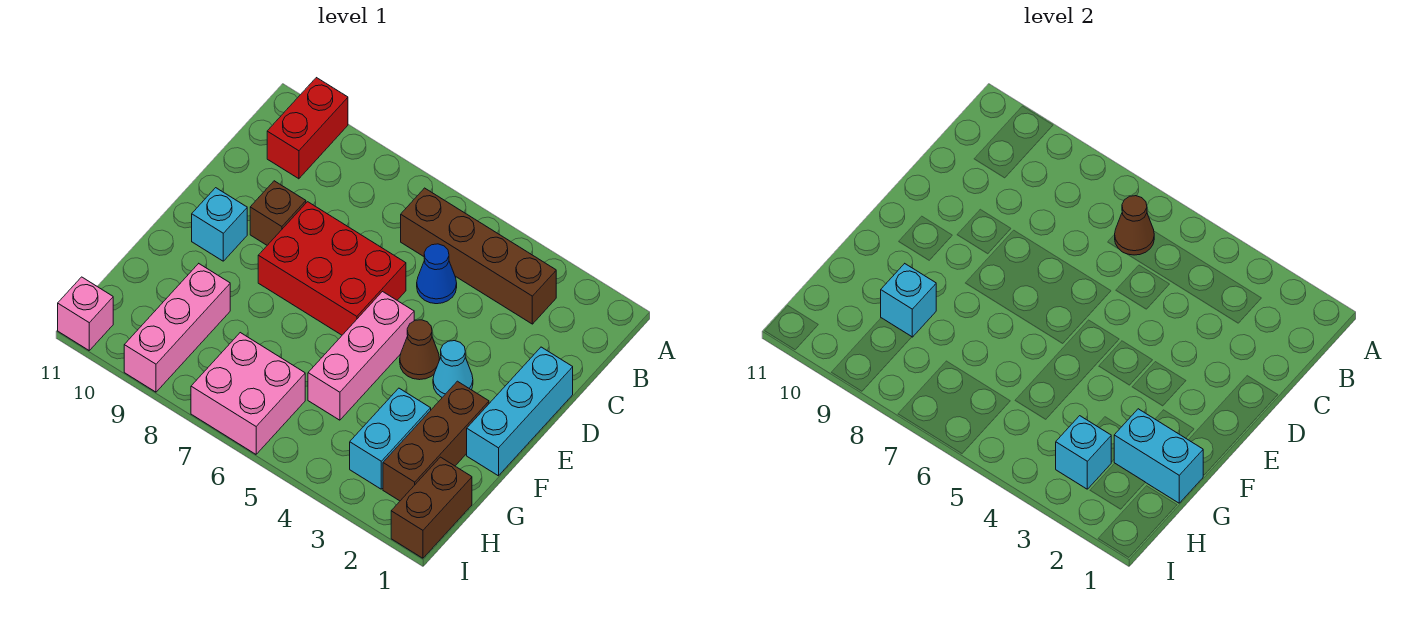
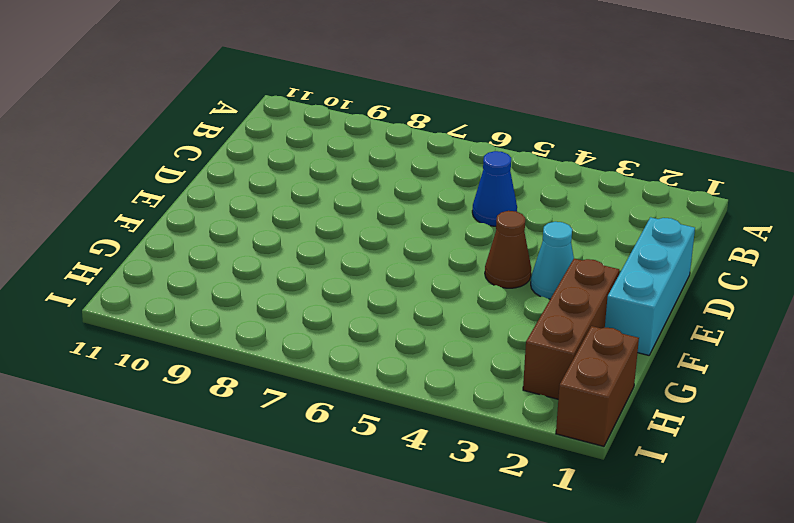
none -> red 1x2 brick [267,78,348,179]
none -> brown 1x4 brick [401,188,556,324]
none -> red 2x3 brick [258,202,406,335]

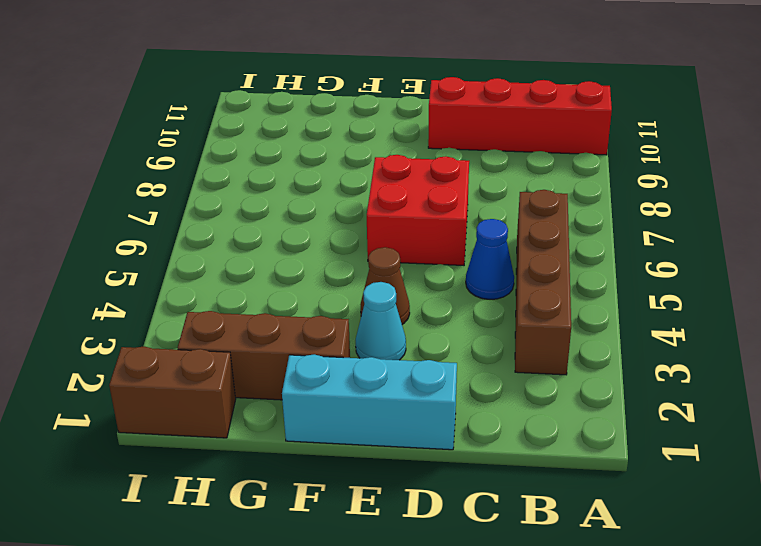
red 1x4 brick [428,77,612,155] -> red 1x2 brick [267,78,348,179]
red 2x2 brick [367,155,469,265] -> red 2x3 brick [258,202,406,335]
none -> brown 1x1 brick [250,181,306,245]
none -> pink 1x3 brick [308,292,414,420]
none -> cyan 1x1 brick [192,188,247,261]

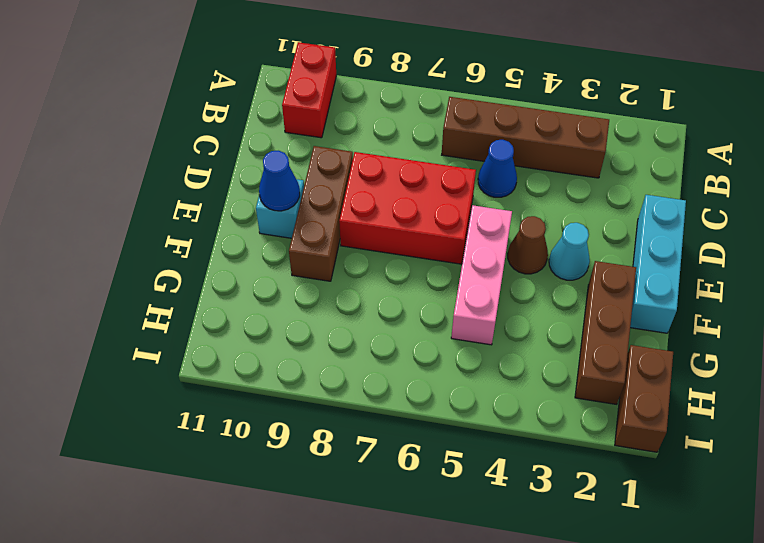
brown 1x3 brick [289,146,353,281] -> brown 1x1 brick [250,181,306,245]
blue 1x1 cone [259,151,300,211] -> none
none -> cyan 1x2 brick [350,388,431,489]
none -> pink 1x3 brick [124,264,230,392]
none -> pink 2x2 brick [191,333,305,454]

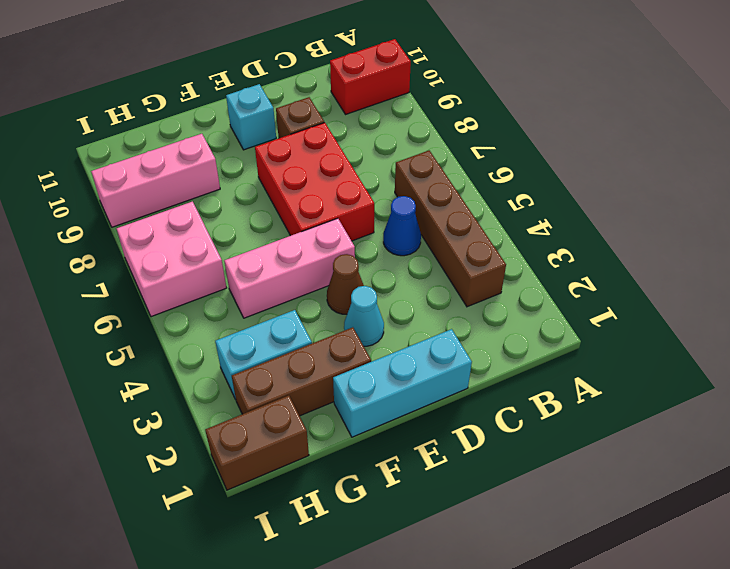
none -> pink 1x1 brick [58,277,113,350]
none -> brown 1x1 cone [1115,196,1154,255]
none -> cyan 1x2 brick [1114,409,1203,503]

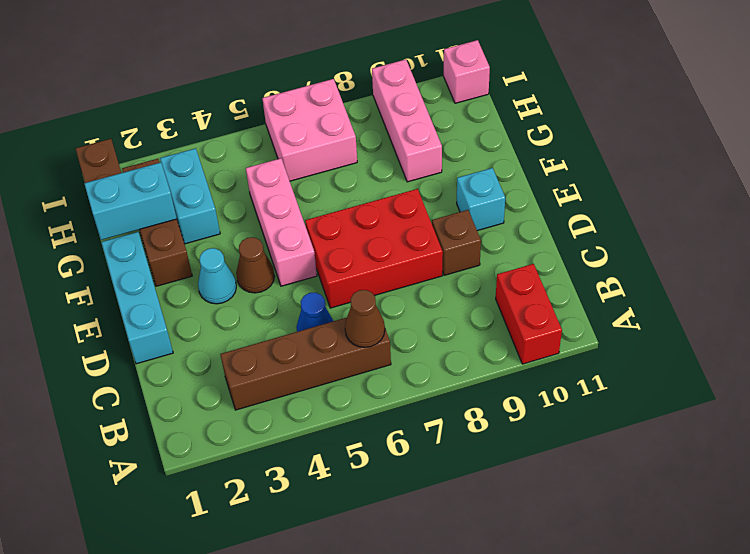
none -> cyan 1x1 brick [881,264,936,337]
none -> cyan 1x1 brick [1056,416,1111,489]

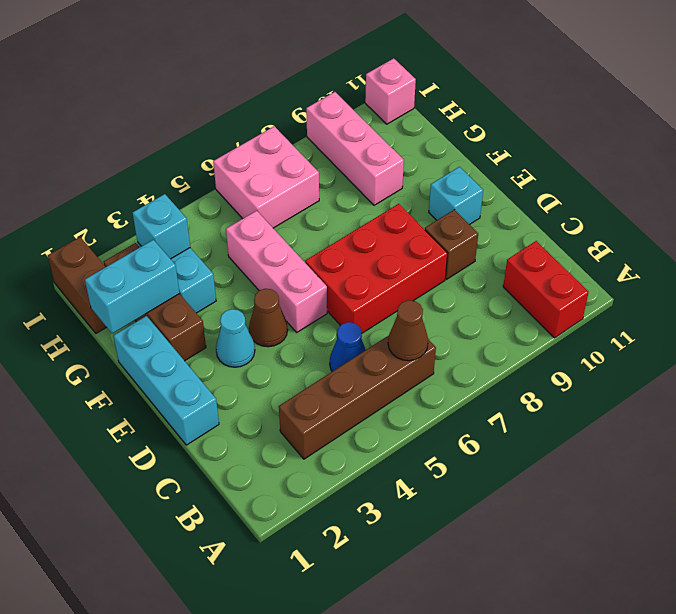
none -> cyan 1x1 brick [881,264,936,337]

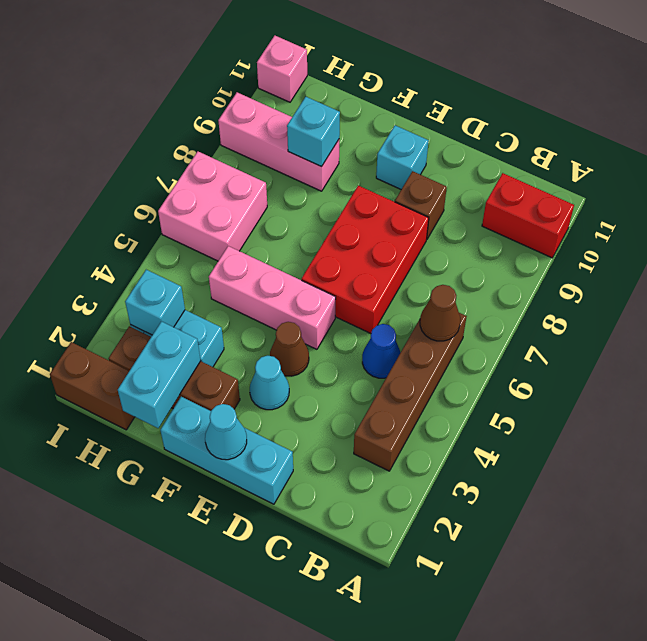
cyan 1x1 cone [205,404,247,460] -> none

